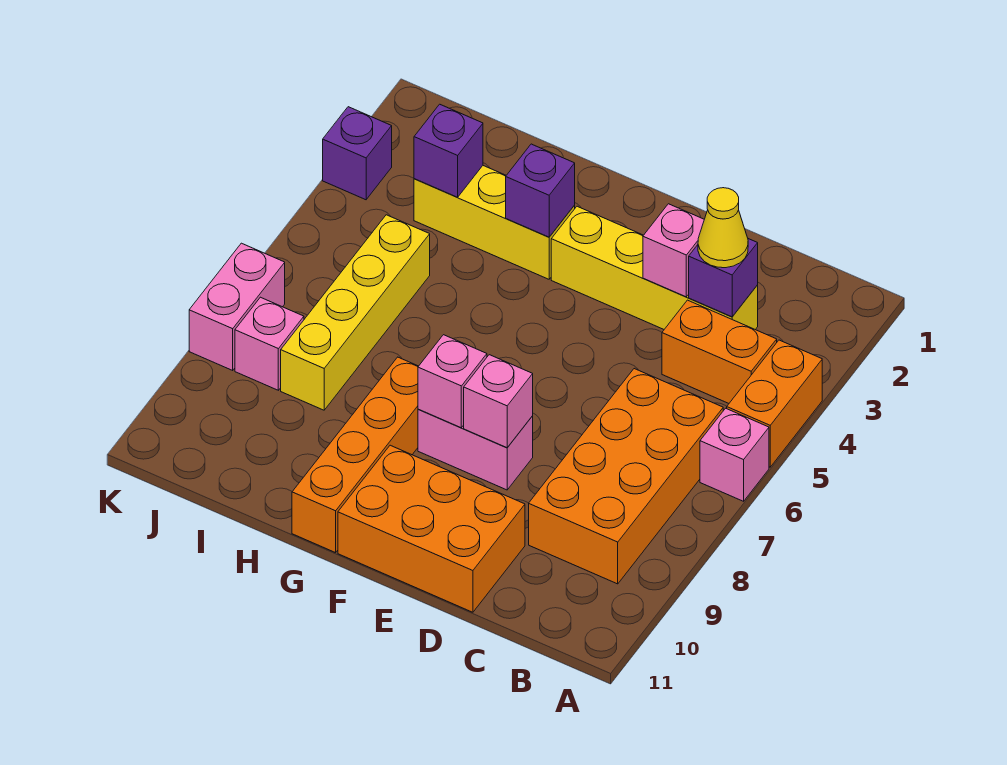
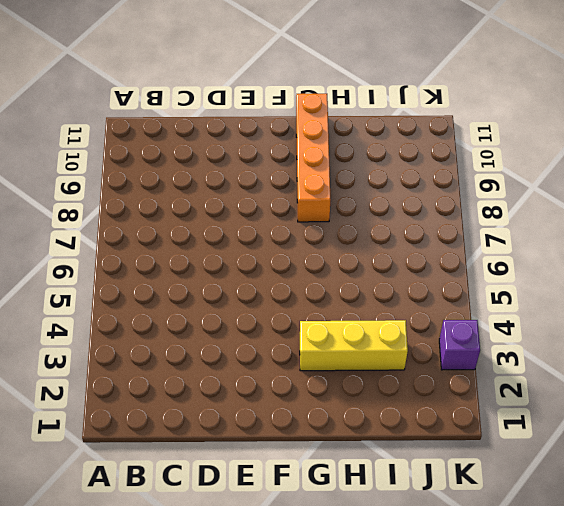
none -> orange 1x2 brick [727,340,822,467]
none -> pink 1x1 brick [700,408,769,501]
none -> orange 1x2 brick [662,300,777,403]

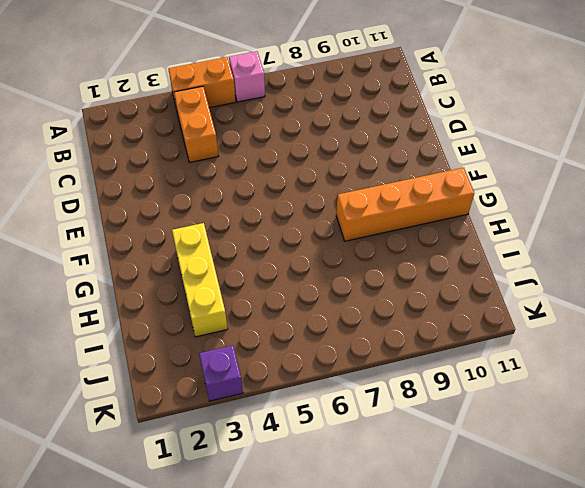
none -> orange 2x4 brick [529,369,723,584]
none -> yellow 1x4 brick [551,206,758,329]
none -> orange 2x3 brick [338,445,525,612]

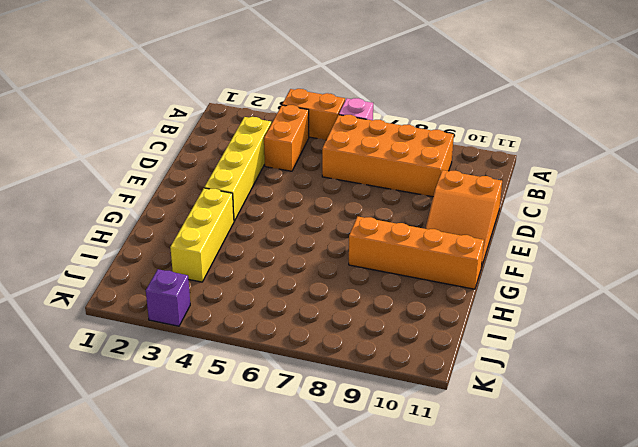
orange 2x3 slope [425,170,502,268] -> orange 2x3 brick [338,445,525,612]
none -> pink 1x2 brick [418,409,533,490]
none -> yellow 1x4 brick [281,215,430,410]
none -> pink 1x1 brick [235,297,304,390]

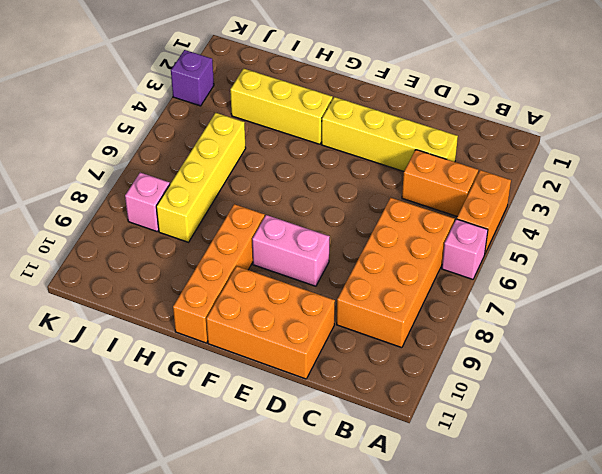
none -> pink 1x2 brick [189,243,285,370]
none -> purple 1x1 brick [689,239,758,317]
none -> pink 1x1 brick [643,204,704,297]

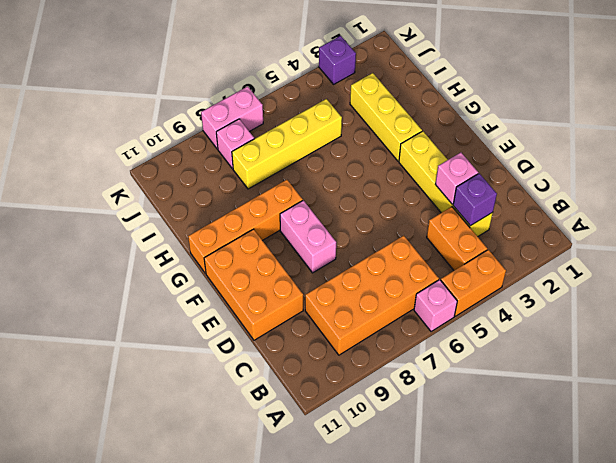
none -> pink 1x1 brick [464,355,533,448]
none -> pink 1x1 brick [418,335,487,428]
none -> purple 1x1 brick [506,144,575,237]

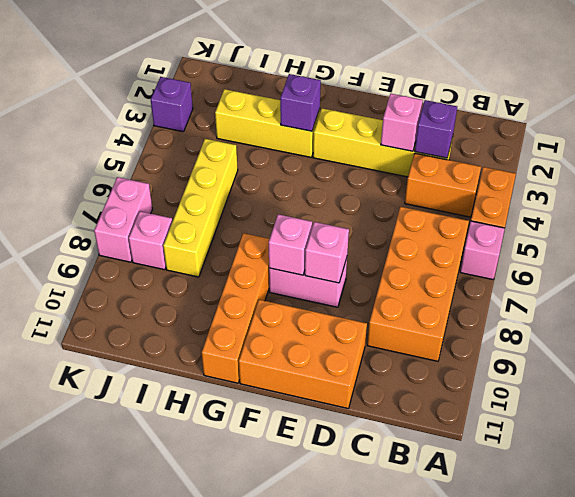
none -> purple 1x1 brick [414,104,483,197]
none -> yellow 1x1 cone [698,188,748,268]

